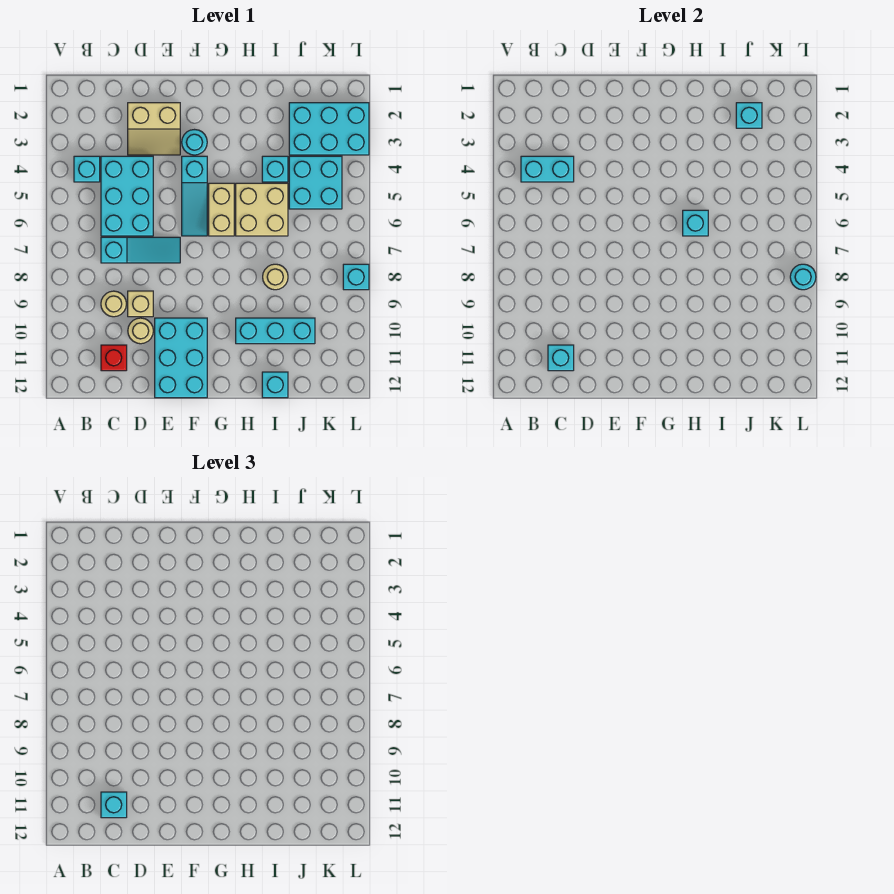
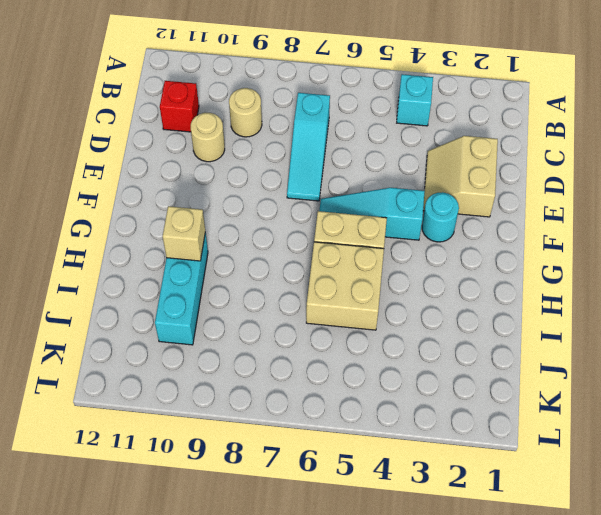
tan 1x1 brick [162,206,205,261] -> tan 1x1 brick moved to [128,291,153,317]
none -> cyan 2x3 brick [101,156,153,236]
none -> cyan 2x3 brick [155,318,207,398]
none -> cyan 1x1 brick [262,156,288,182]

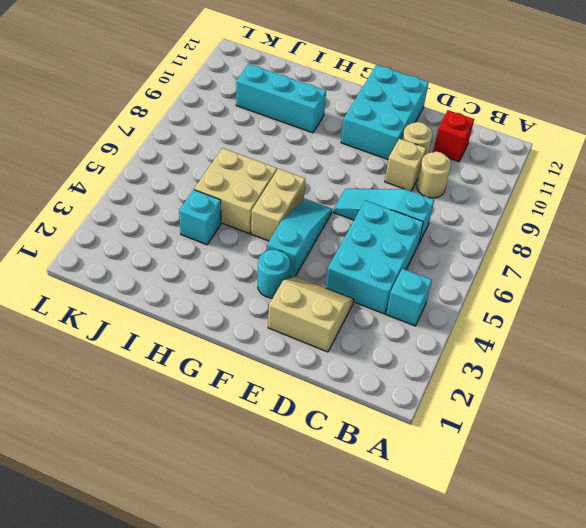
none -> tan 1x1 round brick [263,264,288,290]
none -> cyan 1x1 brick [262,372,288,398]
none -> cyan 2x3 brick [289,103,369,155]

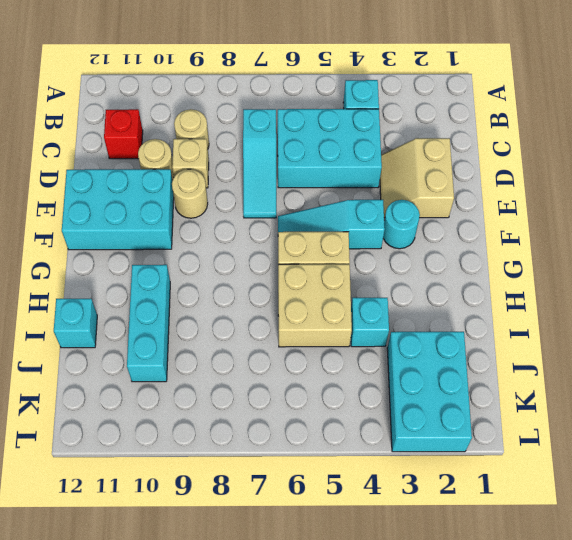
tan 1x1 round brick [172,169,208,218] -> tan 1x1 round brick moved to [263,264,288,290]
none -> cyan 2x2 brick [289,156,342,209]
none -> cyan 1x1 brick [343,264,369,290]
none -> cyan 1x2 brick [521,156,574,182]

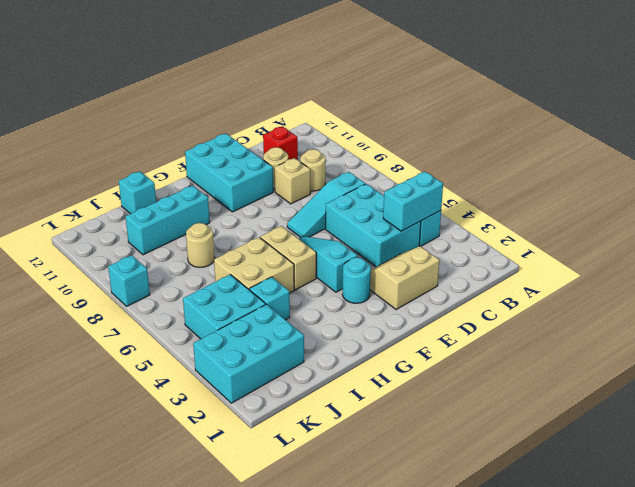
none -> cyan 1x1 brick [548,345,574,371]
none -> cyan 1x1 brick [683,210,708,236]
none -> cyan 1x1 brick [736,103,762,128]

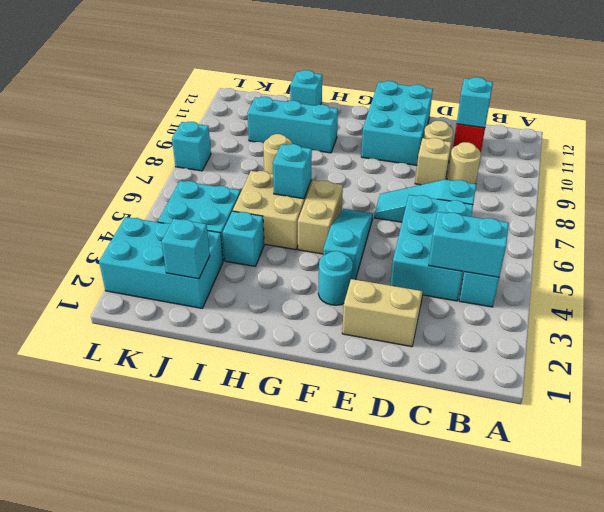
none -> cyan 1x1 round brick [790,264,816,290]
none -> cyan 1x1 brick [101,792,127,818]

